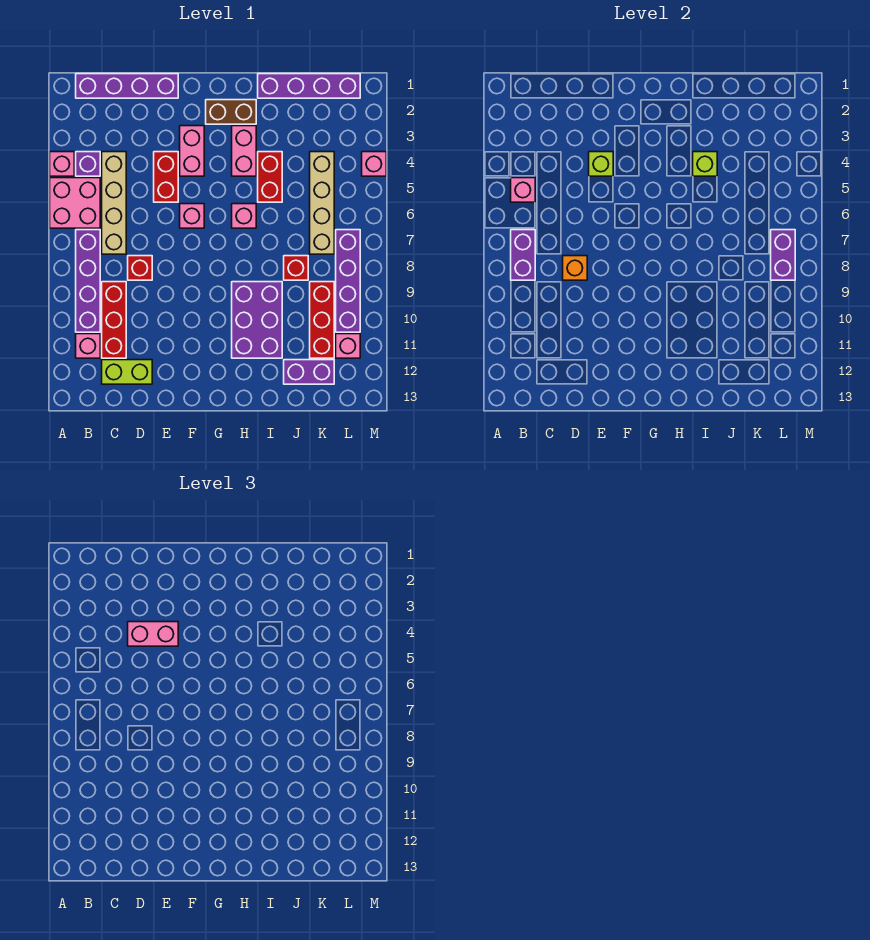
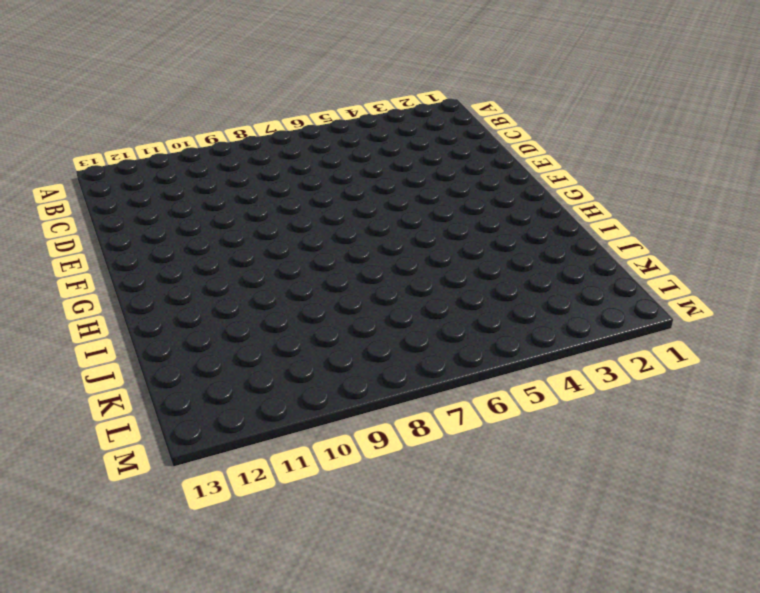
none -> pink 1x1 brick [50,152,74,176]
none -> pink 2x2 brick [50,178,100,228]
none -> purple 1x4 brick [76,74,178,98]
none -> purple 1x1 brick [76,152,100,176]

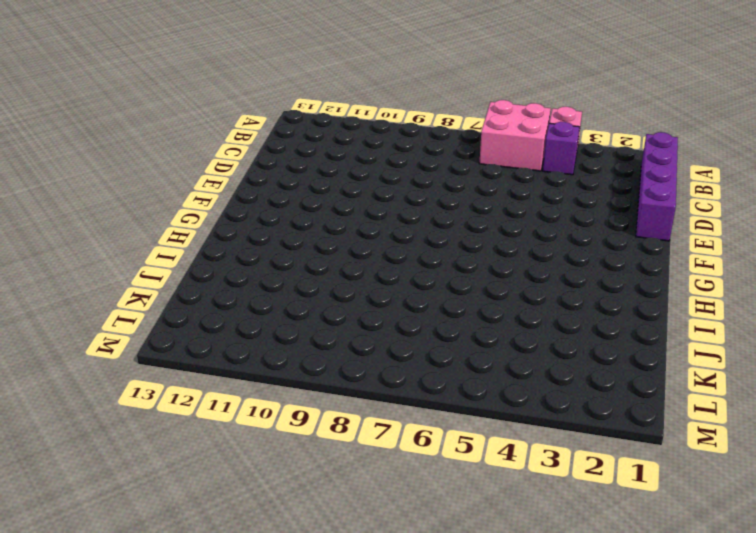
none -> purple 1x4 brick [76,230,100,332]
none -> pink 1x1 brick [76,334,100,358]
none -> tan 1x4 brick [102,152,126,254]
none -> red 1x3 brick [102,282,126,358]

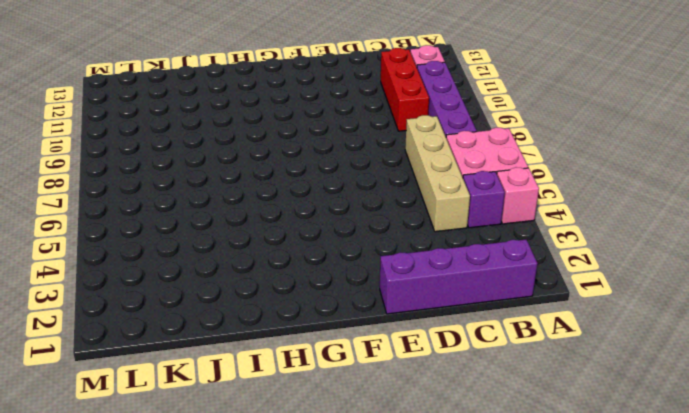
none -> lime 1x2 brick [102,360,152,384]
none -> red 1x1 brick [128,256,152,280]
none -> red 1x2 brick [154,152,178,202]
none -> pink 1x2 brick [180,126,204,176]

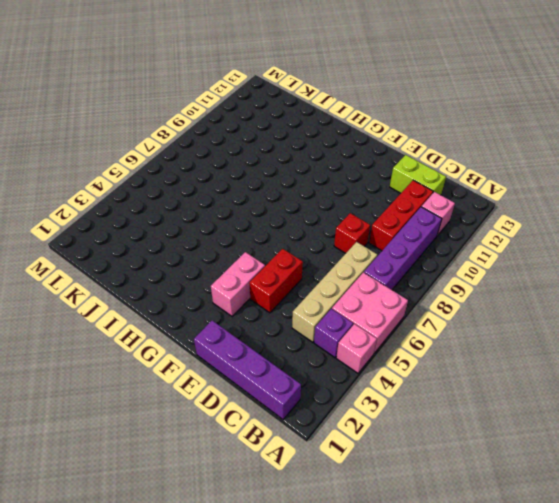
none -> pink 1x1 brick [180,204,204,228]
none -> brown 1x2 brick [206,100,256,124]
none -> pink 1x2 brick [232,126,256,176]
none -> pink 1x1 brick [232,204,256,228]

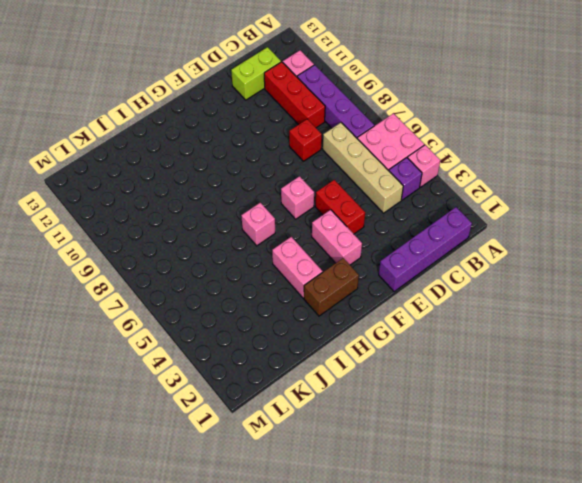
none -> purple 2x3 brick [232,282,282,358]
none -> purple 1x4 brick [258,74,360,98]
none -> red 1x2 brick [258,152,282,202]
none -> red 1x1 brick [284,256,308,280]

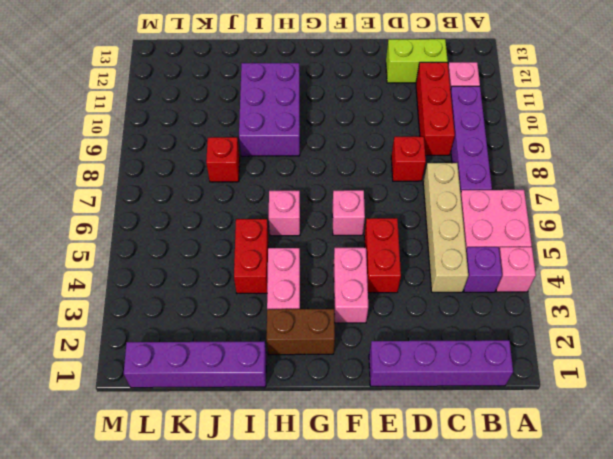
none -> purple 1x2 brick [284,360,334,384]
none -> tan 1x4 brick [310,152,334,254]
none -> red 1x3 brick [310,282,334,358]
none -> purple 1x4 brick [336,230,360,332]

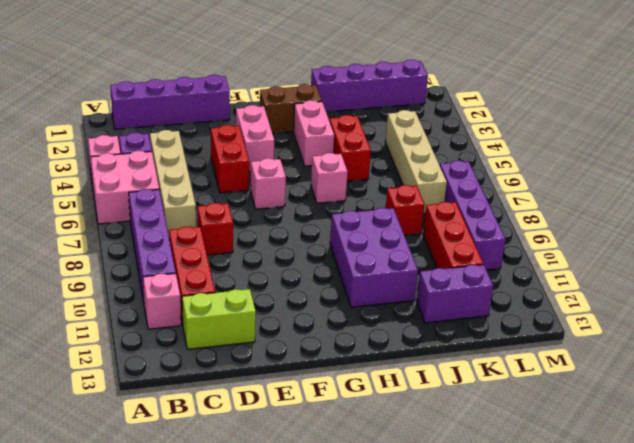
none -> pink 1x1 brick [336,334,360,358]
none -> pink 1x1 brick [362,152,386,176]
none -> pink 1x1 brick [511,178,535,202]
none -> purple 1x2 brick [511,230,535,280]

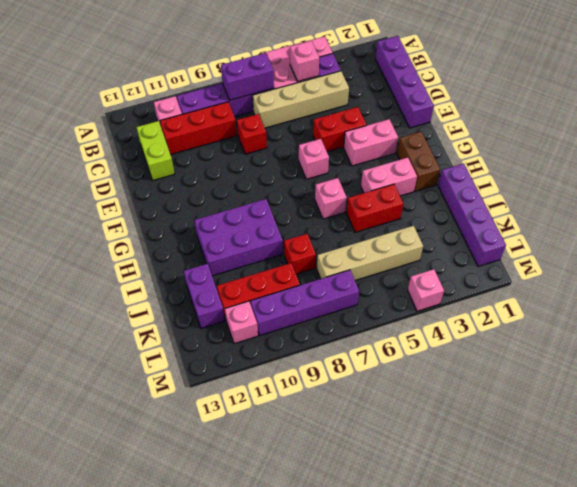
none -> orange 1x1 brick [563,256,587,280]
none -> lime 1x1 brick [589,152,613,176]
none -> lime 1x1 brick [693,152,717,176]
none -> purple 1x2 brick [771,230,795,280]

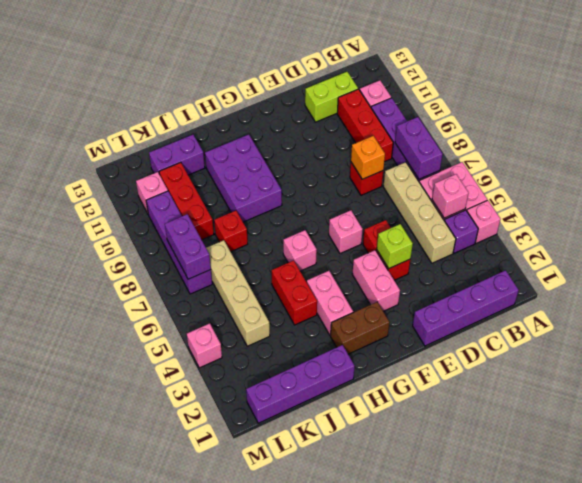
none -> lime 1x1 brick [693,152,717,176]
none -> pink 1x2 brick [128,622,178,646]

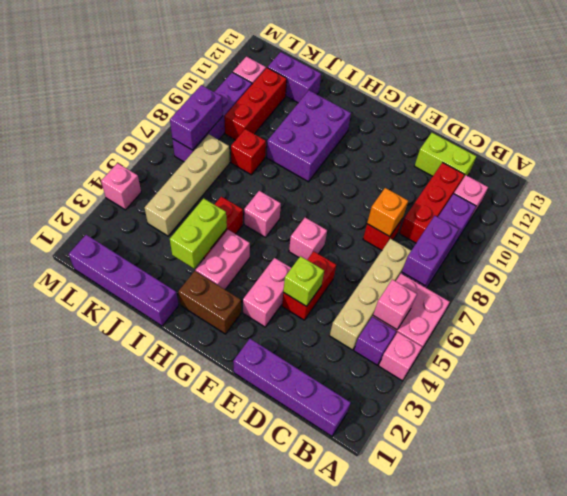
lime 1x2 brick [170,198,227,268] -> lime 1x1 brick [693,152,717,176]
none -> pink 1x2 brick [128,622,178,646]

